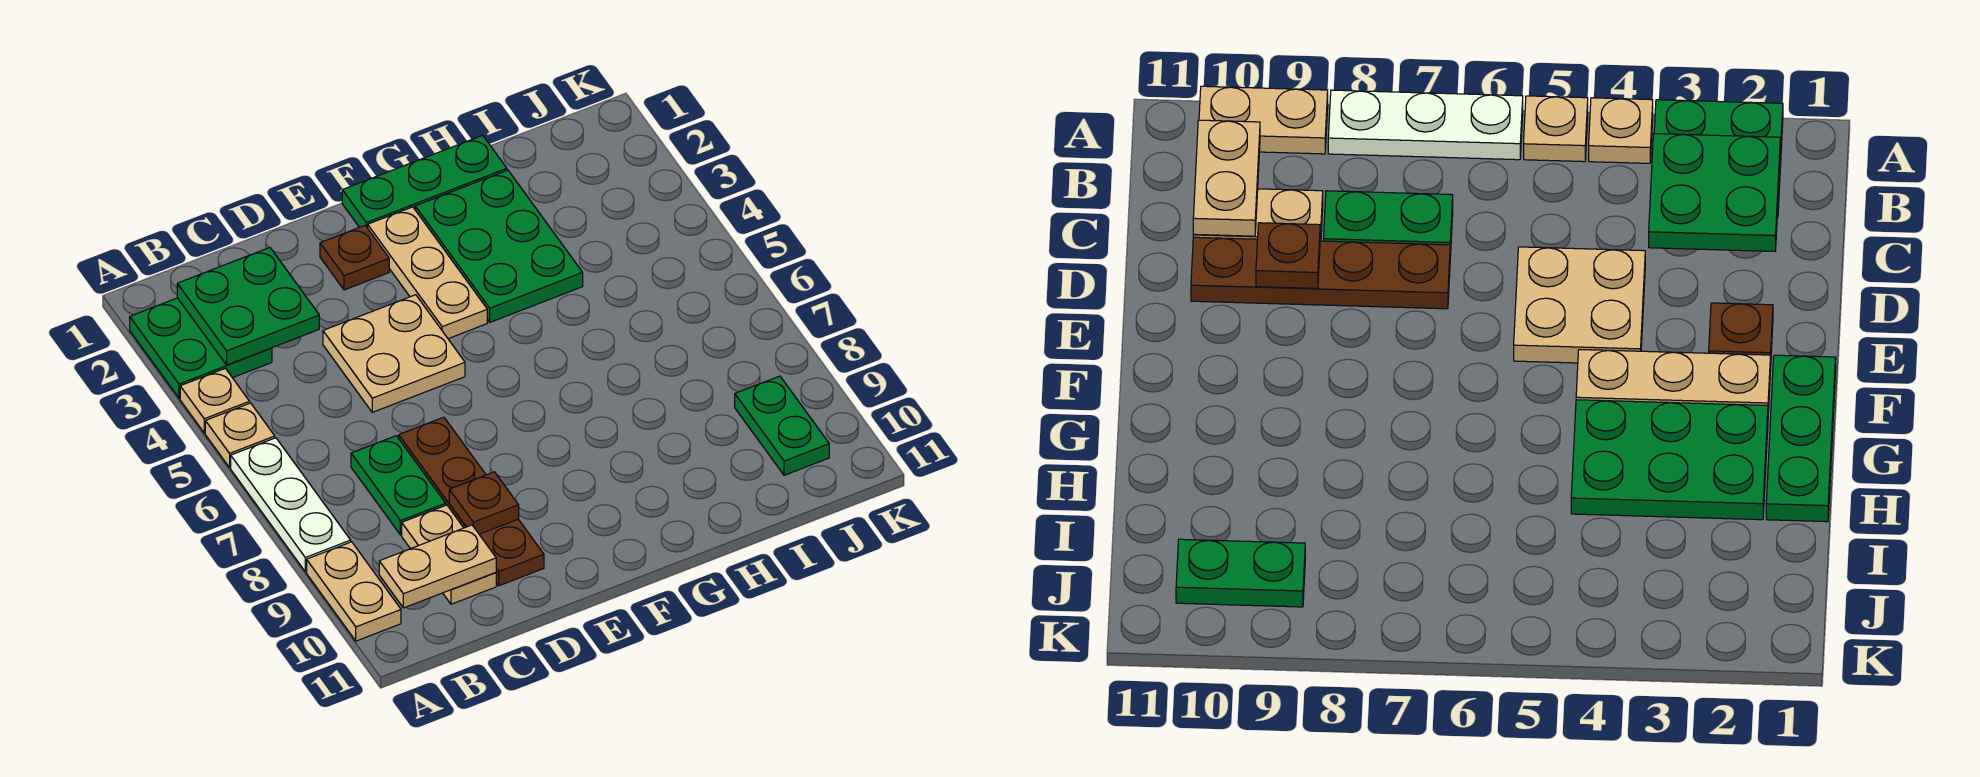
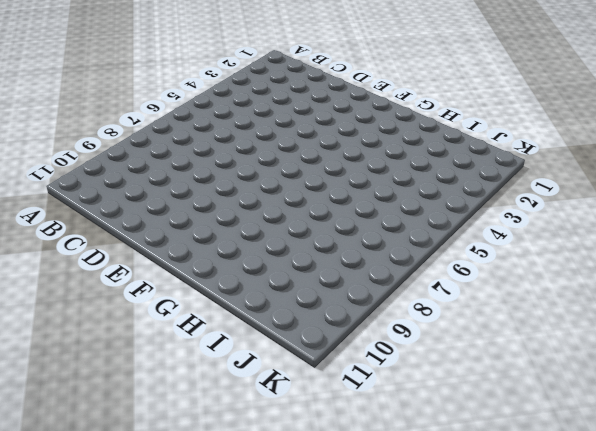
none -> green 2x2 plate [130,298,272,398]
none -> tan 1x1 plate [180,368,250,433]
none -> tan 1x1 plate [205,403,275,467]

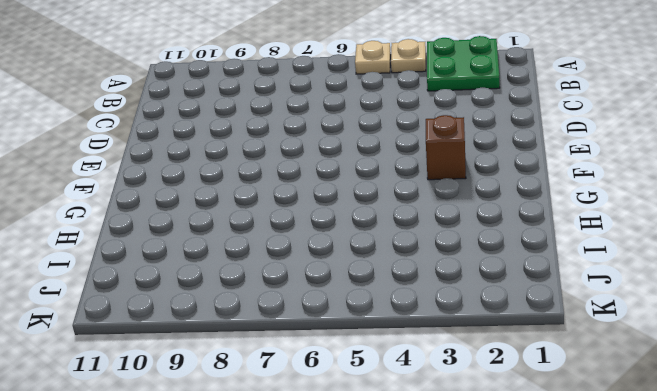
brown 1x1 brick [426,115,466,180] -> tan 1x3 plate [368,207,487,339]
none -> white 1x3 plate [231,438,351,572]
none -> tan 1x2 plate [307,542,401,641]
none -> green 1x2 plate [351,436,446,535]

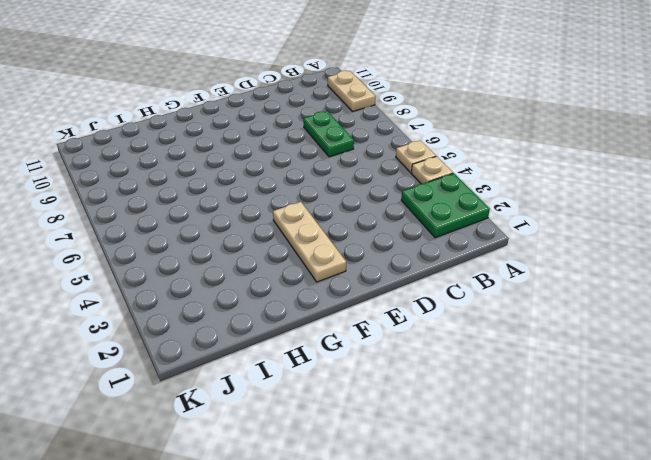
none -> white 1x3 plate [231,438,351,572]
none -> tan 1x2 plate [402,505,496,604]
none -> tan 2x2 plate [323,295,465,412]

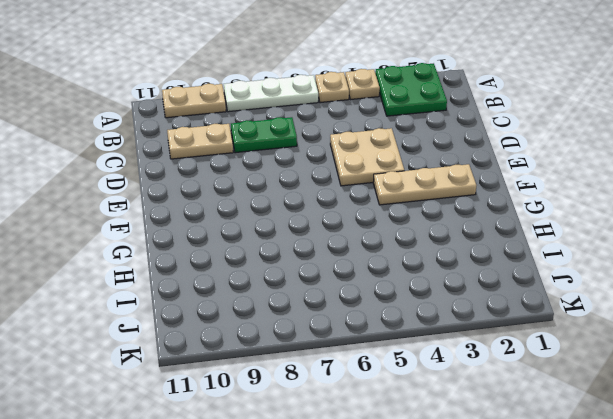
none -> brown 1x4 plate [399,417,544,586]
none -> brown 1x1 plate [320,226,389,290]
none -> green 1x3 plate [342,135,507,228]

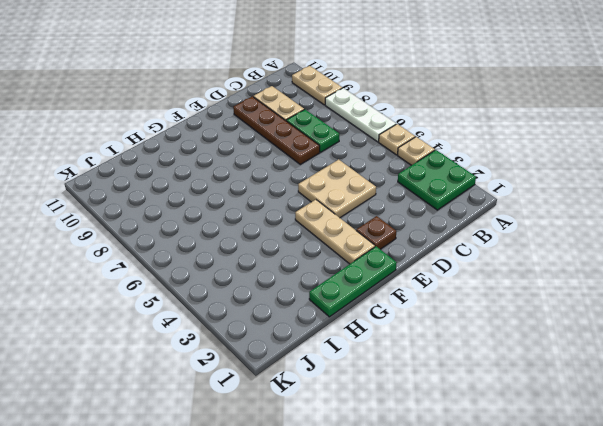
none -> green 2x3 plate [415,170,583,322]
none -> green 1x2 plate [735,376,829,475]
none -> green 2x2 plate [177,248,319,365]

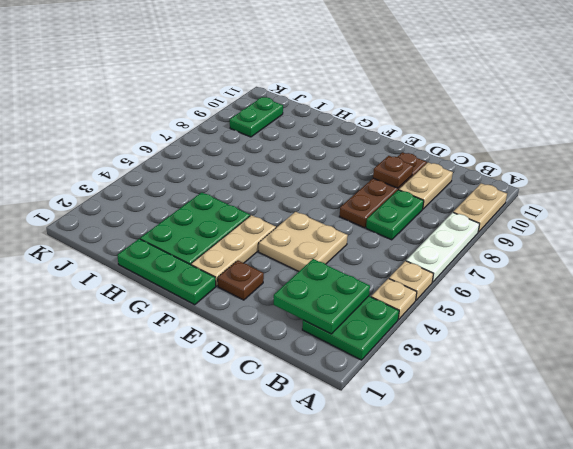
none -> tan 1x2 plate [379,525,496,608]

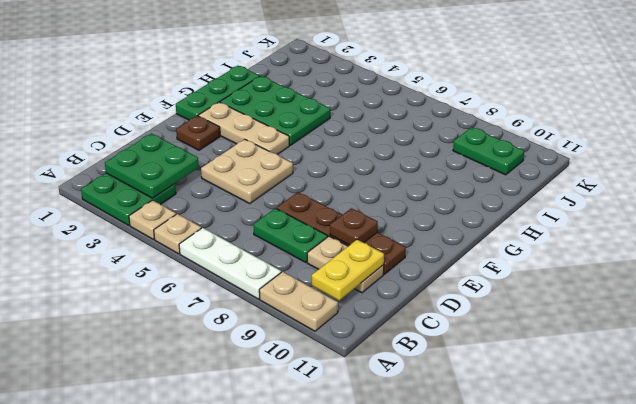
yellow 1x2 plate [312,240,384,300] -> tan 1x2 plate [379,525,496,608]

